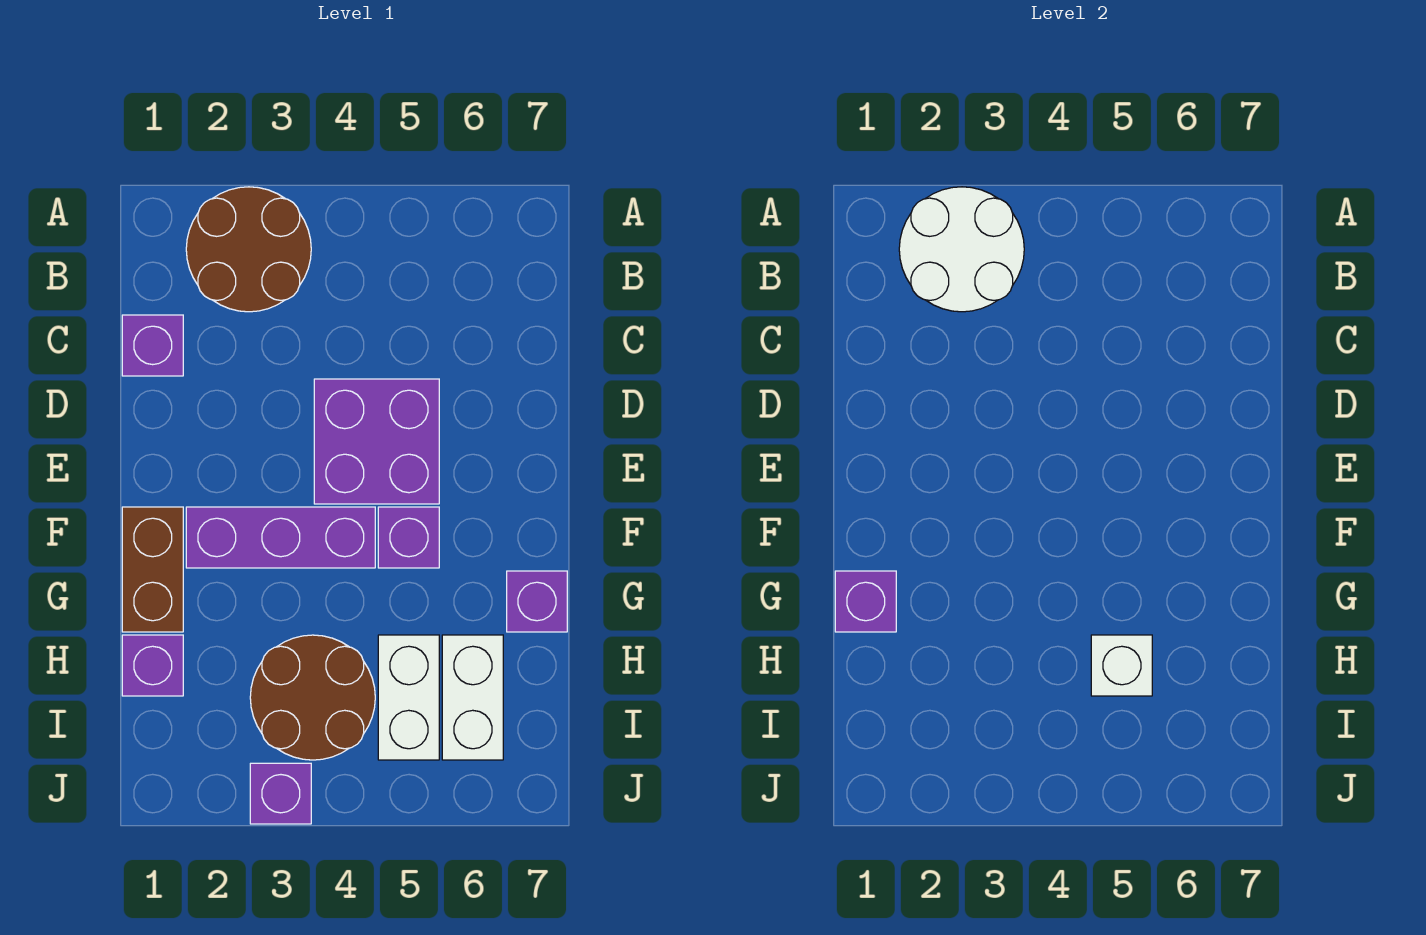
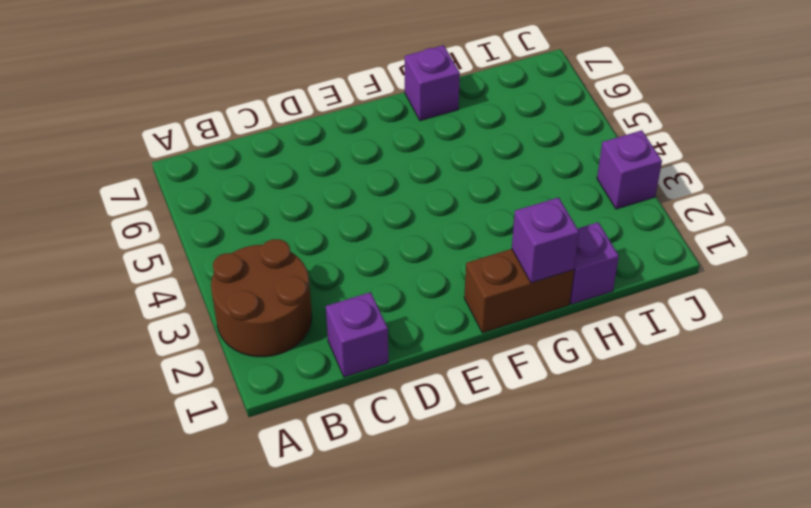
none -> purple 2x2 brick [314,379,439,504]
none -> purple 1x3 brick [186,507,375,568]
none -> purple 1x1 brick [378,507,439,568]

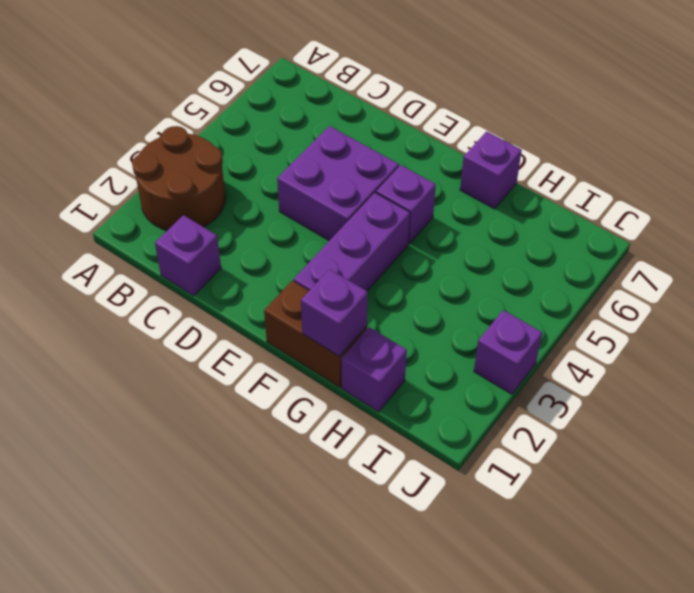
none -> brown 2x2 round brick [250,635,375,760]
none -> white 1x2 brick [378,635,439,760]
none -> white 1x2 brick [442,635,503,760]

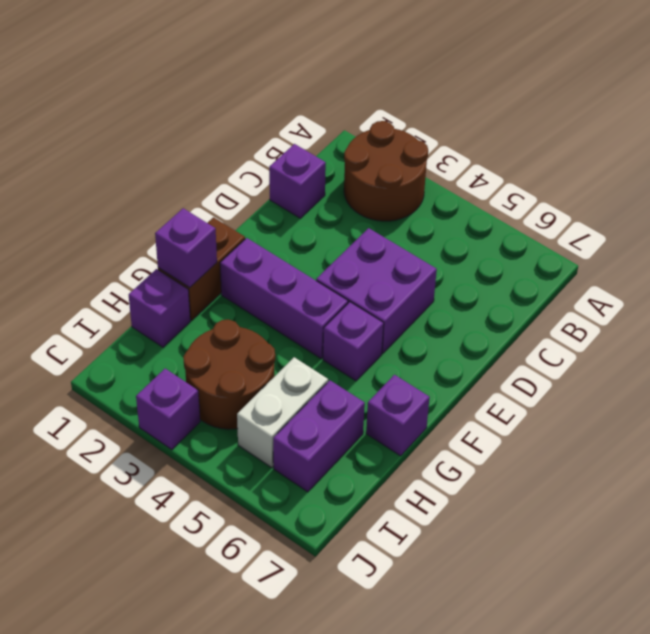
purple 1x2 brick [273,380,365,492] -> white 1x2 brick [442,635,503,760]
none -> white 2x2 round brick [899,187,1024,312]
none -> white 1x1 brick [1091,635,1152,696]

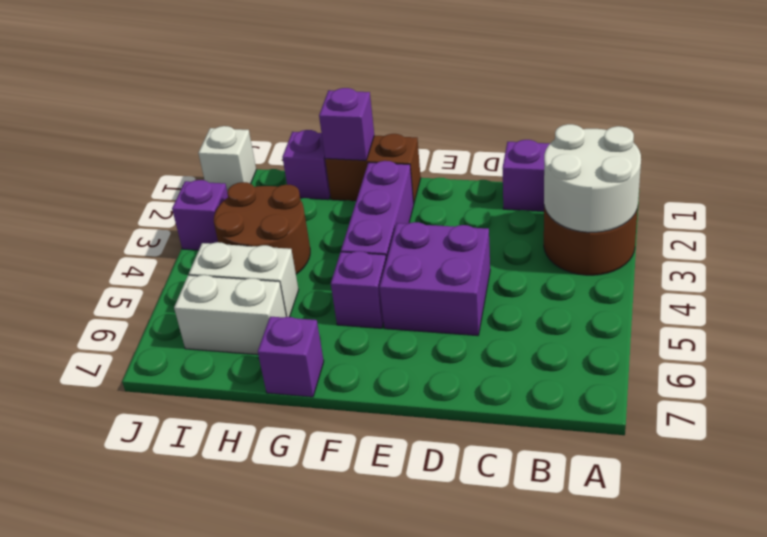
white 1x1 brick [198,126,256,192] -> white 1x1 brick moved to [1091,635,1152,696]

